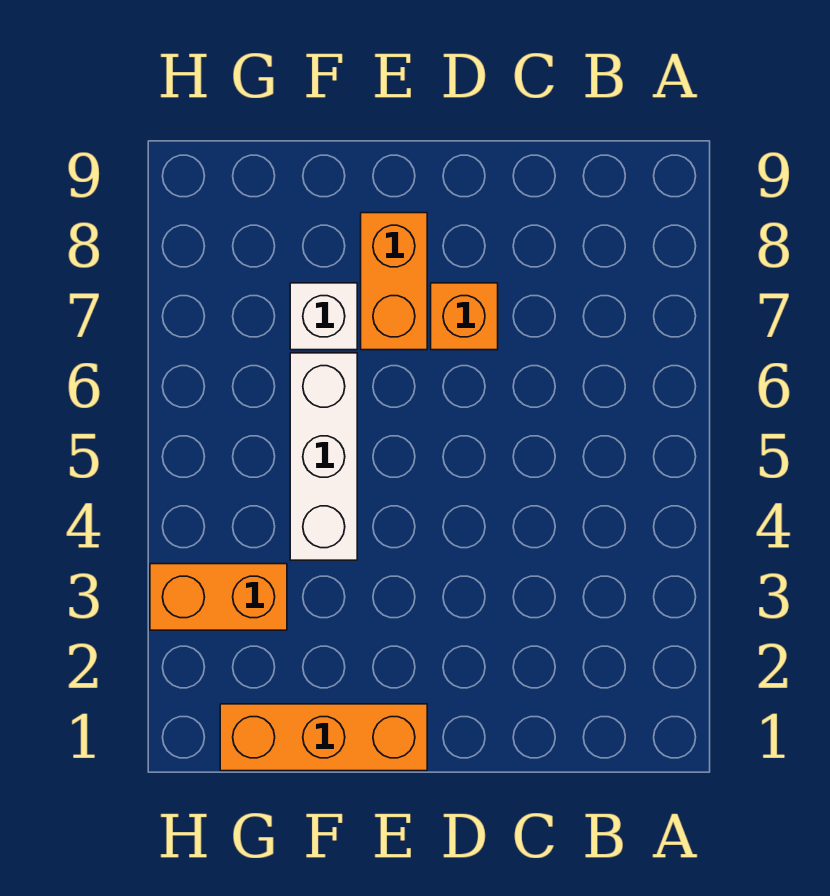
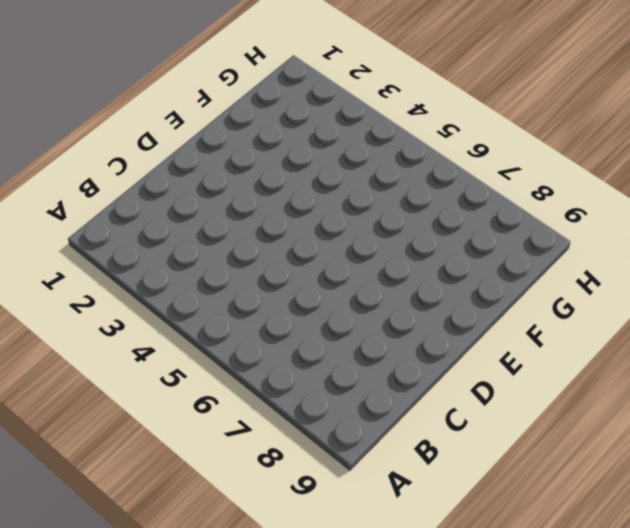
none -> orange 1x1 brick [431,283,498,350]
none -> orange 1x3 brick [220,704,427,771]

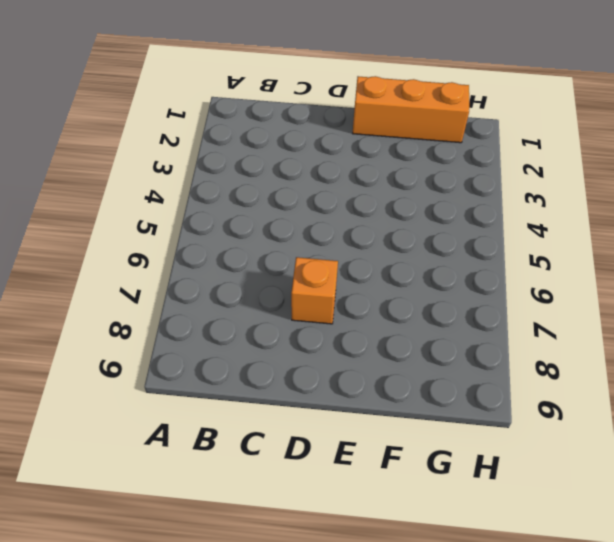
none -> orange 1x2 brick [361,213,427,350]
none -> white 1x3 brick [290,353,357,560]

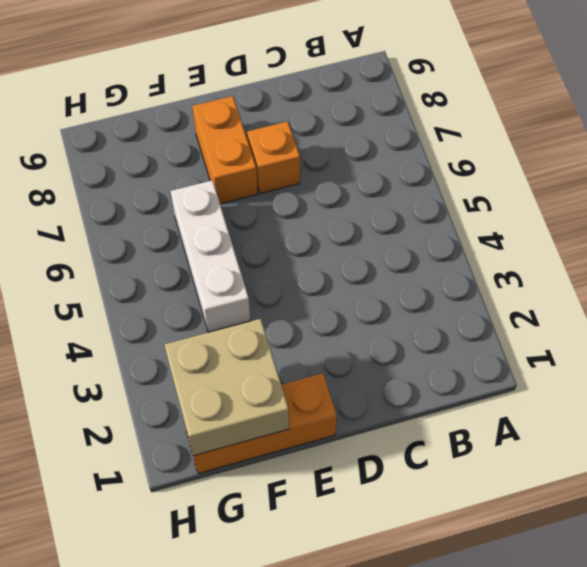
tan 2x2 brick [164,319,289,456] -> none
none -> white 1x1 brick [290,283,357,350]
none -> orange 1x2 brick [150,564,287,630]

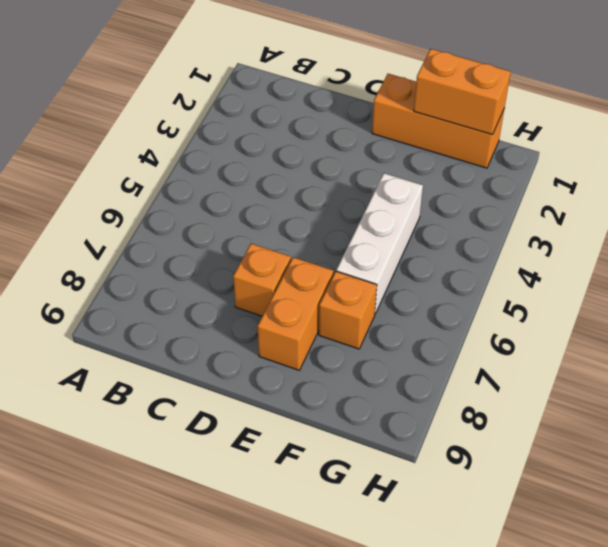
orange 1x2 brick [414,49,511,135] -> orange 1x2 brick moved to [150,564,287,630]
orange 1x1 brick [319,271,377,349] -> white 1x1 brick [290,283,357,350]

